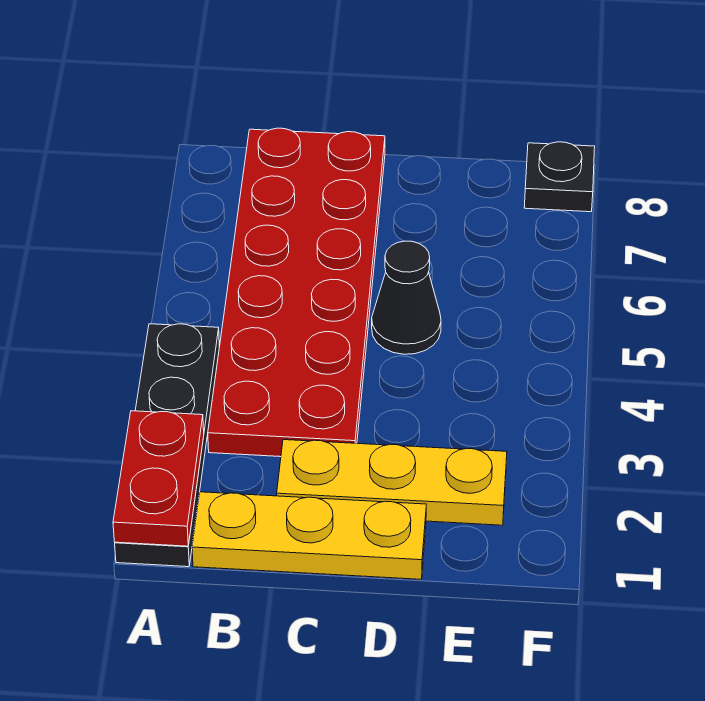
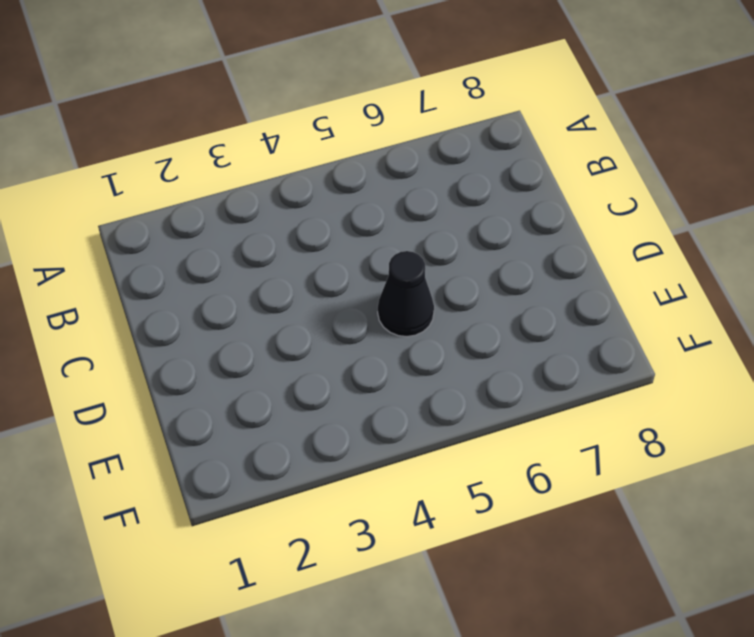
none -> black 1x4 plate [115,324,219,567]
none -> yellow 1x3 plate [192,492,426,579]

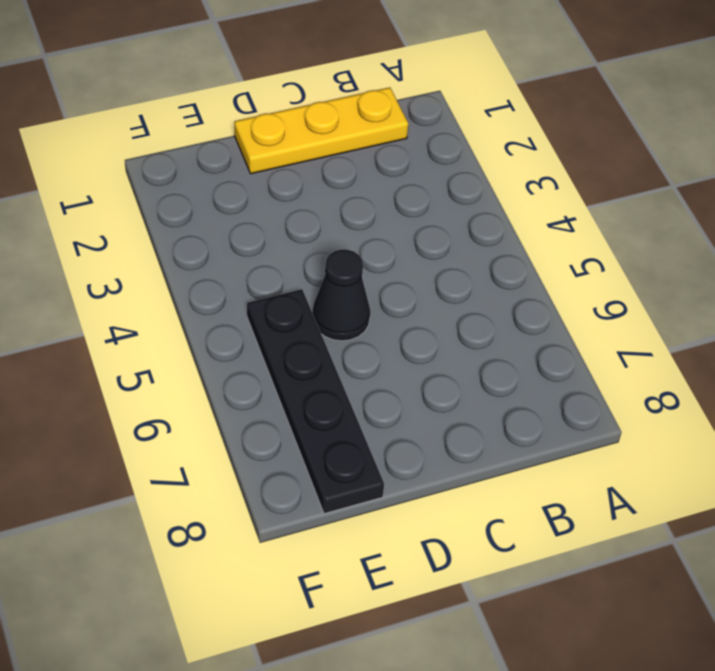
black 1x4 plate [247,289,384,514] -> black 1x4 plate moved to [115,324,219,567]
none -> red 2x6 plate [208,128,385,457]
none -> yellow 1x3 plate [277,440,507,525]

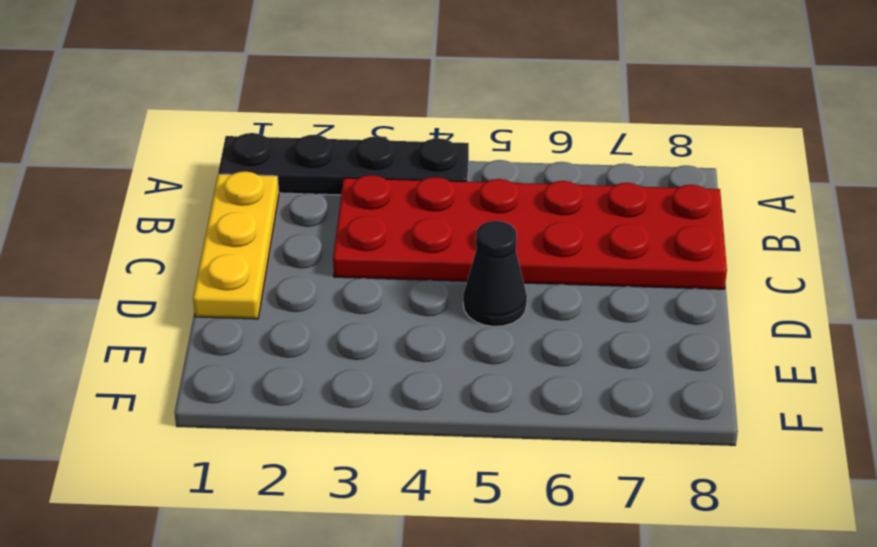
none -> yellow 1x3 plate [277,440,507,525]
none -> black 1x1 plate [524,142,595,212]

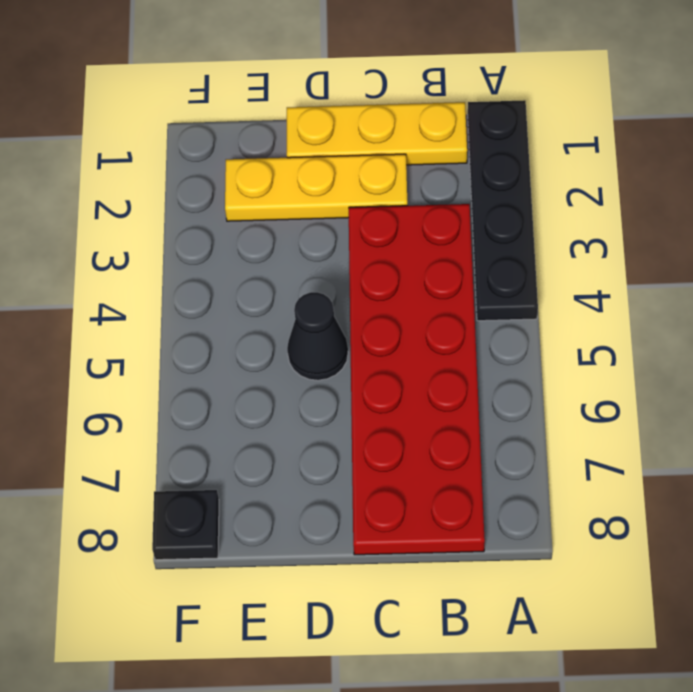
none -> red 1x2 plate [113,411,204,546]

